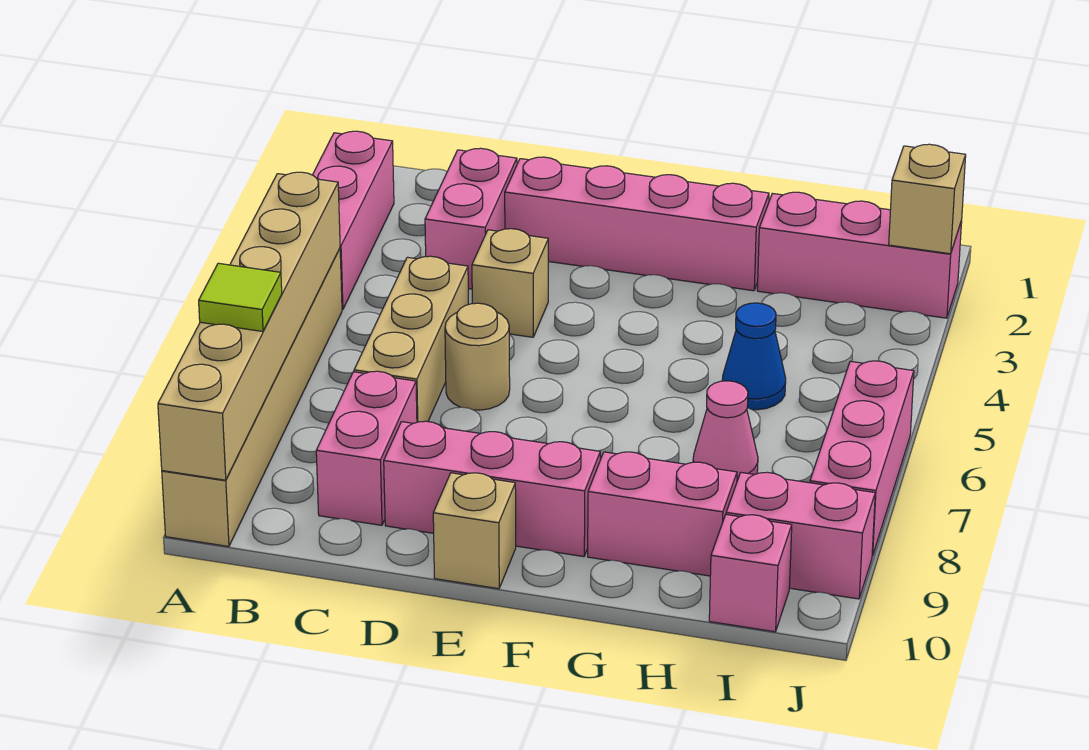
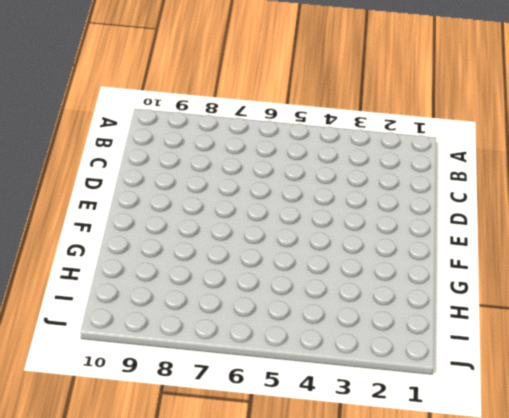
none -> pink 1x3 brick [313,131,394,310]
none -> tan 1x6 brick [162,248,342,547]
none -> pink 1x2 brick [425,148,517,289]

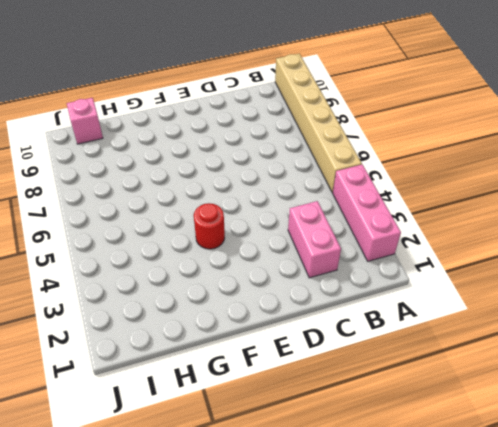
red 1x1 round brick [194,203,225,249] -> none
none -> tan 1x3 brick [354,256,469,422]
none -> pink 1x2 brick [316,371,417,525]
none -> pink 1x4 brick [505,157,769,291]

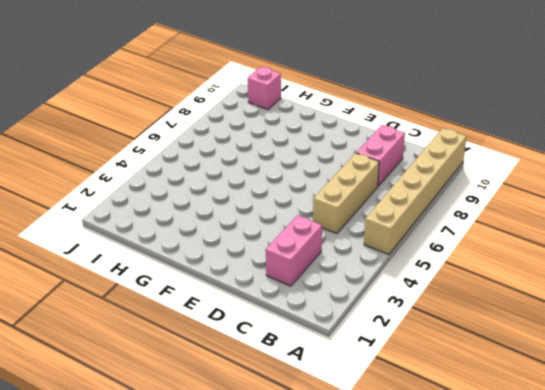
none -> pink 1x3 brick [313,131,394,310]
none -> pink 1x4 brick [505,157,769,291]
none -> tan 1x1 brick [472,229,548,337]

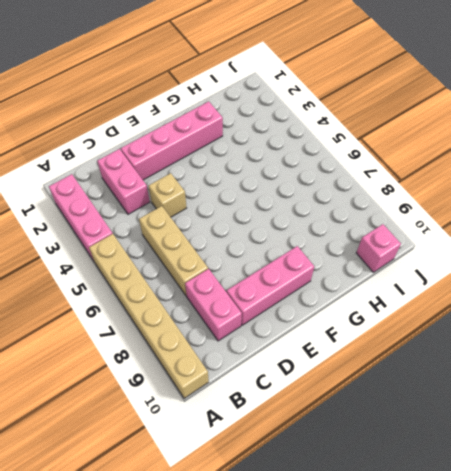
none -> tan 1x1 round brick [445,303,510,410]
none -> tan 1x1 brick [433,473,516,589]
none -> pink 1x2 brick [588,452,737,576]

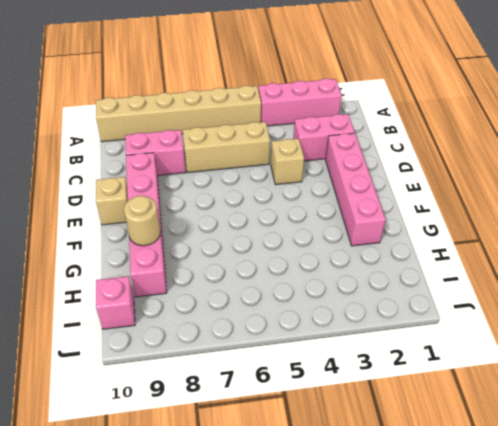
tan 1x1 round brick [124,196,160,246] -> tan 1x1 round brick moved to [445,303,510,410]
none -> pink 1x3 brick [757,192,962,318]
none -> blue 1x1 cone [722,303,786,410]
none -> pink 1x1 cone [693,381,758,481]

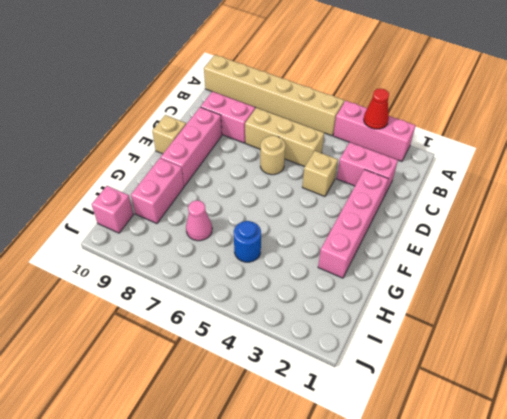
red 1x1 cone [364,89,389,129] -> none
blue 1x1 round brick [234,221,261,262] -> blue 1x1 cone [722,303,786,410]
none -> pink 1x3 brick [757,192,962,318]
none -> pink 1x2 brick [726,472,875,599]
none -> pink 1x3 brick [810,361,914,556]

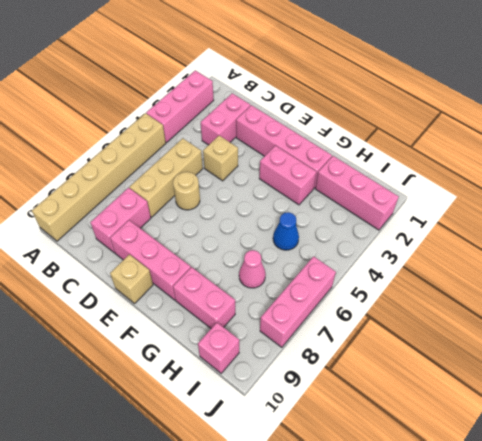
pink 1x2 brick [259,146,316,205] -> pink 1x2 brick moved to [726,472,875,599]
none -> tan 1x6 brick [158,172,340,480]
none -> tan 1x1 brick [889,144,966,254]
none -> lime 1x1 tile [199,263,282,332]

